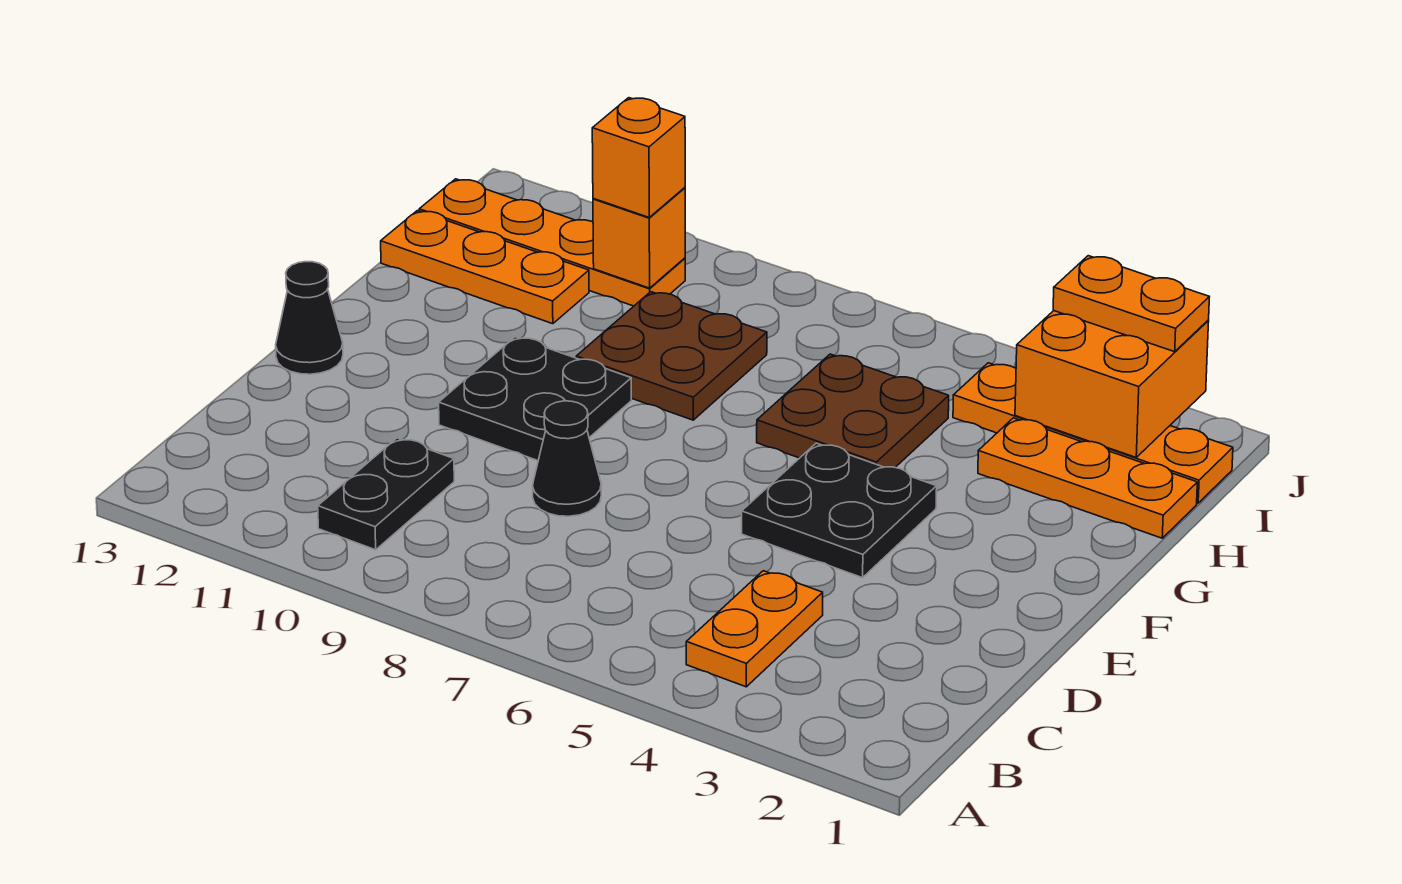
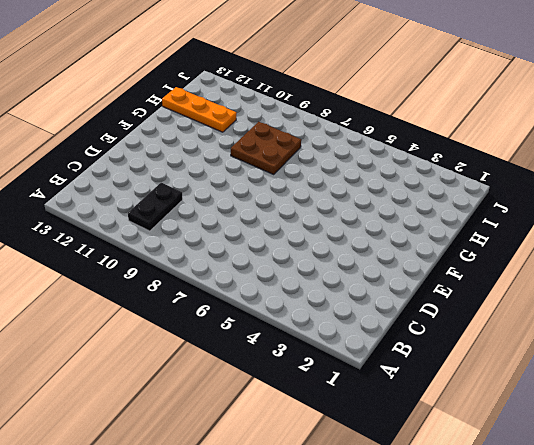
none -> orange 1x2 plate [686,571,823,687]
none -> black 1x1 cone [533,401,601,516]
none -> black 2x2 plate [742,443,937,578]

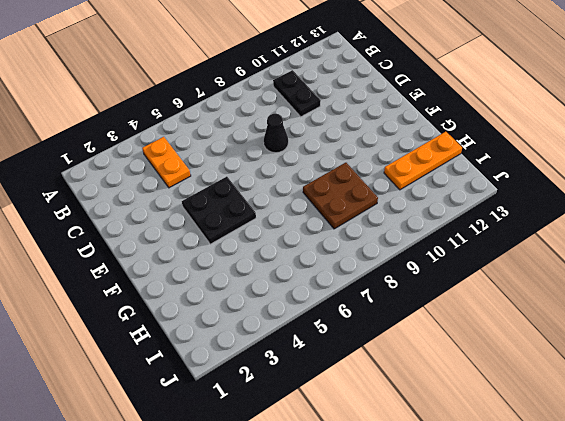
none -> black 2x2 plate [439,337,631,461]
none -> black 1x1 cone [276,262,343,374]
none -> brown 2x2 plate [757,354,949,467]

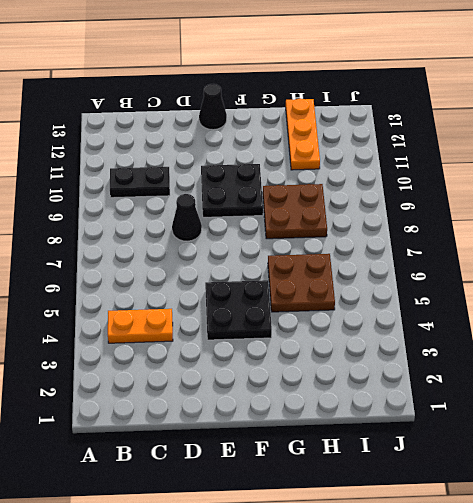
none -> orange 1x3 plate [978,418,1197,538]
none -> orange 1x4 plate [953,363,1233,503]
none -> orange 1x4 plate [419,179,685,306]

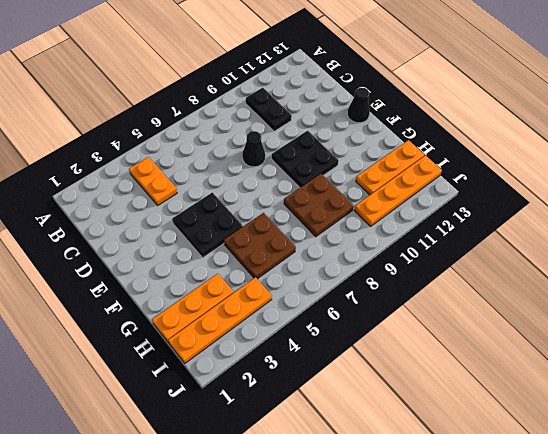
none -> orange 2x2 brick [1015,311,1209,457]
none -> orange 1x1 brick [593,188,685,288]
none -> orange 1x1 brick [592,98,685,217]

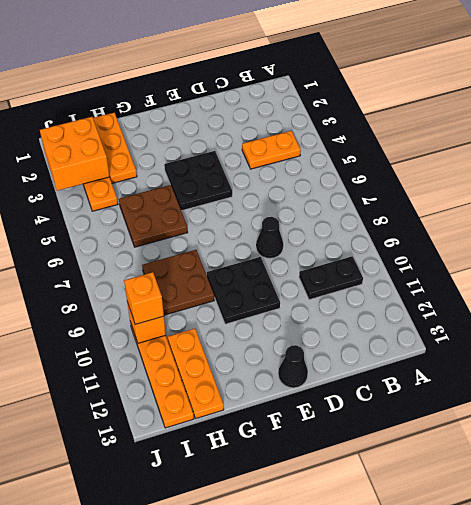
none -> orange 1x2 plate [1053,256,1209,352]

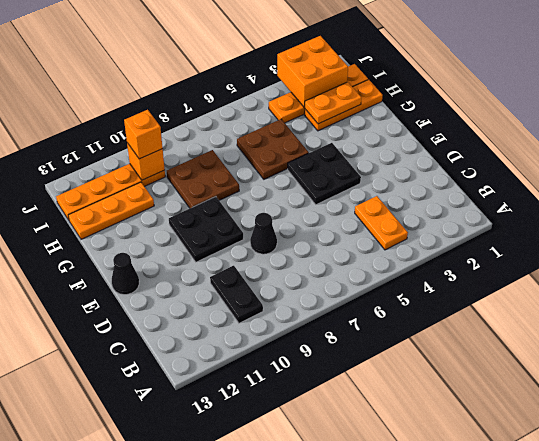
orange 1x2 plate [305,82,361,124] -> orange 1x2 plate moved to [1053,256,1209,352]

